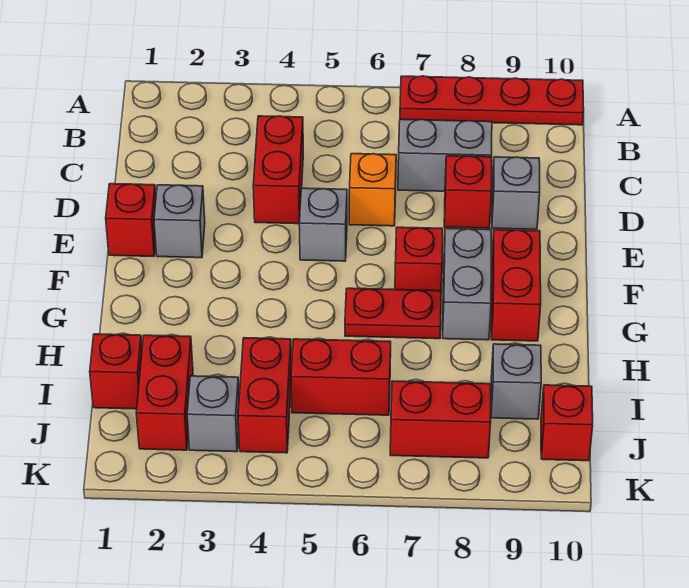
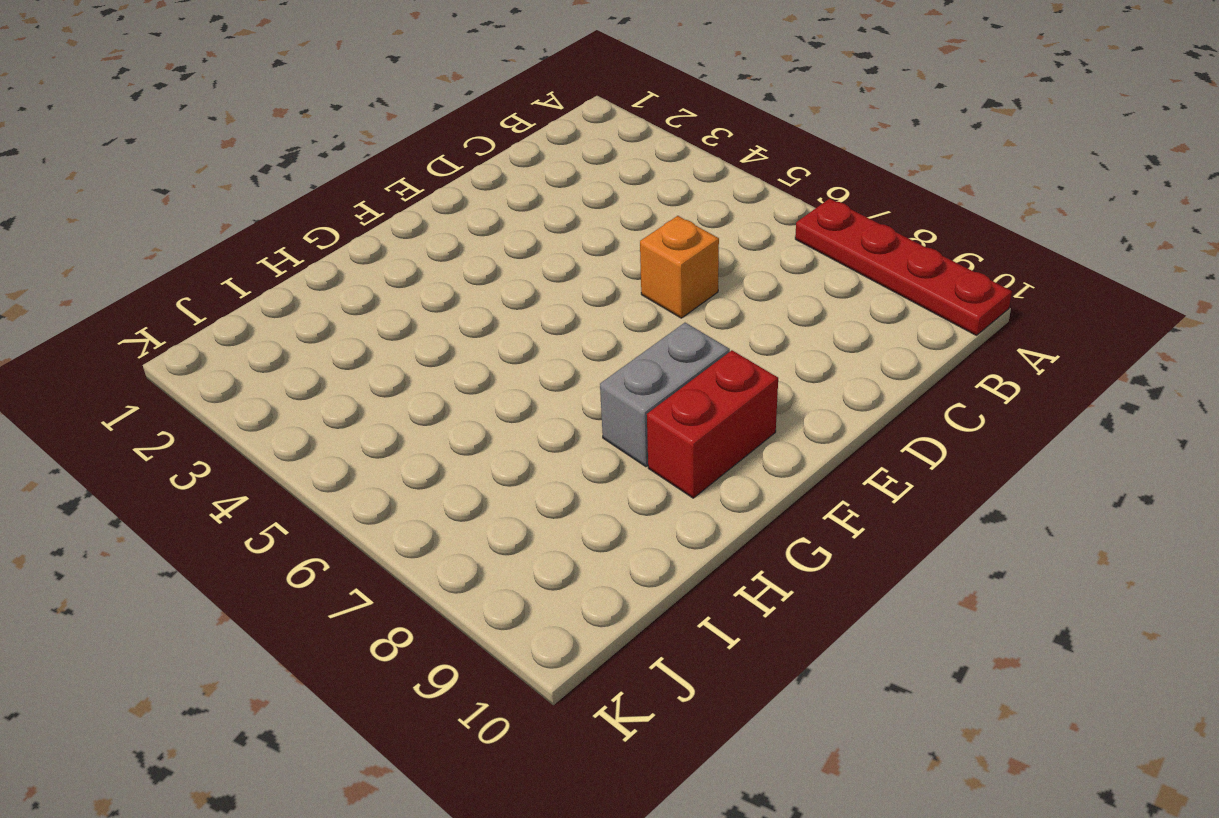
none -> red 1x2 brick [253,116,303,224]
none -> grey 1x2 brick [398,119,492,191]
none -> red 1x1 brick [444,156,492,228]

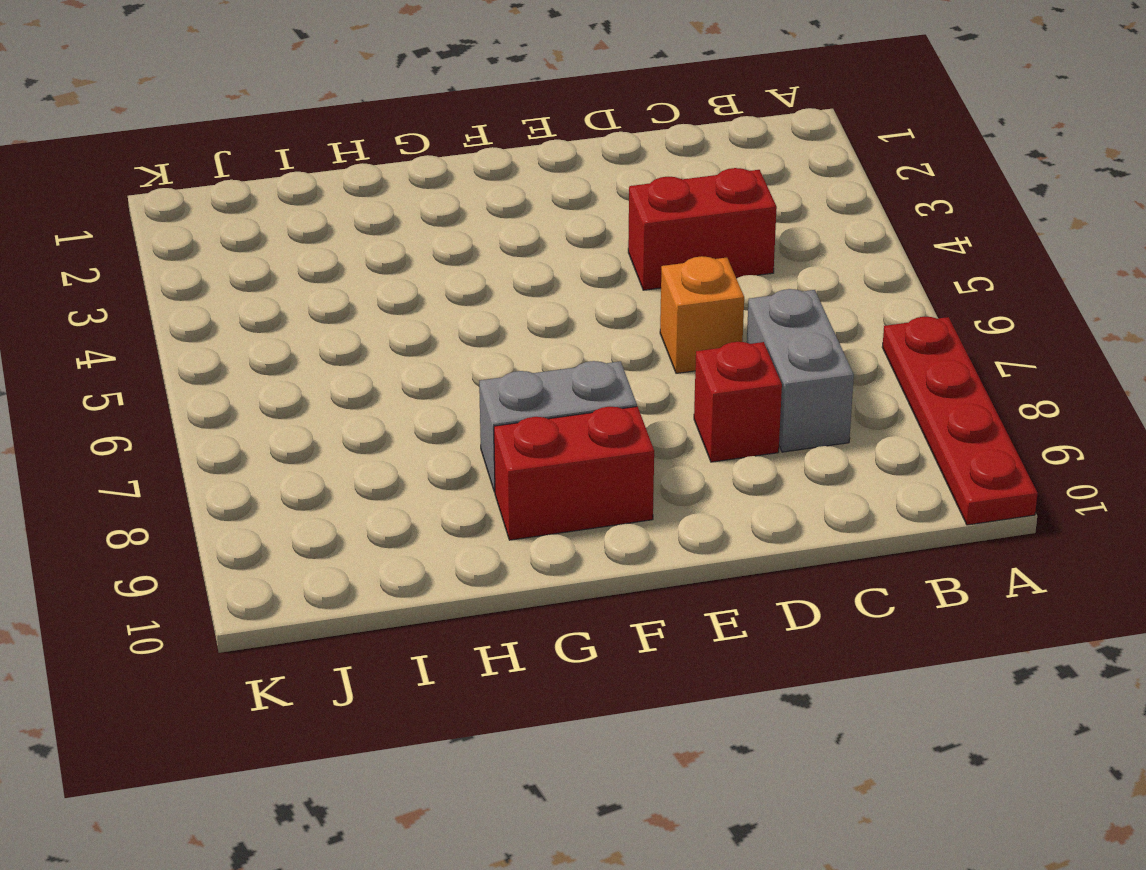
none -> grey 1x1 brick [492,157,540,229]
none -> red 1x1 brick [106,184,156,256]
none -> grey 1x1 brick [154,185,205,258]

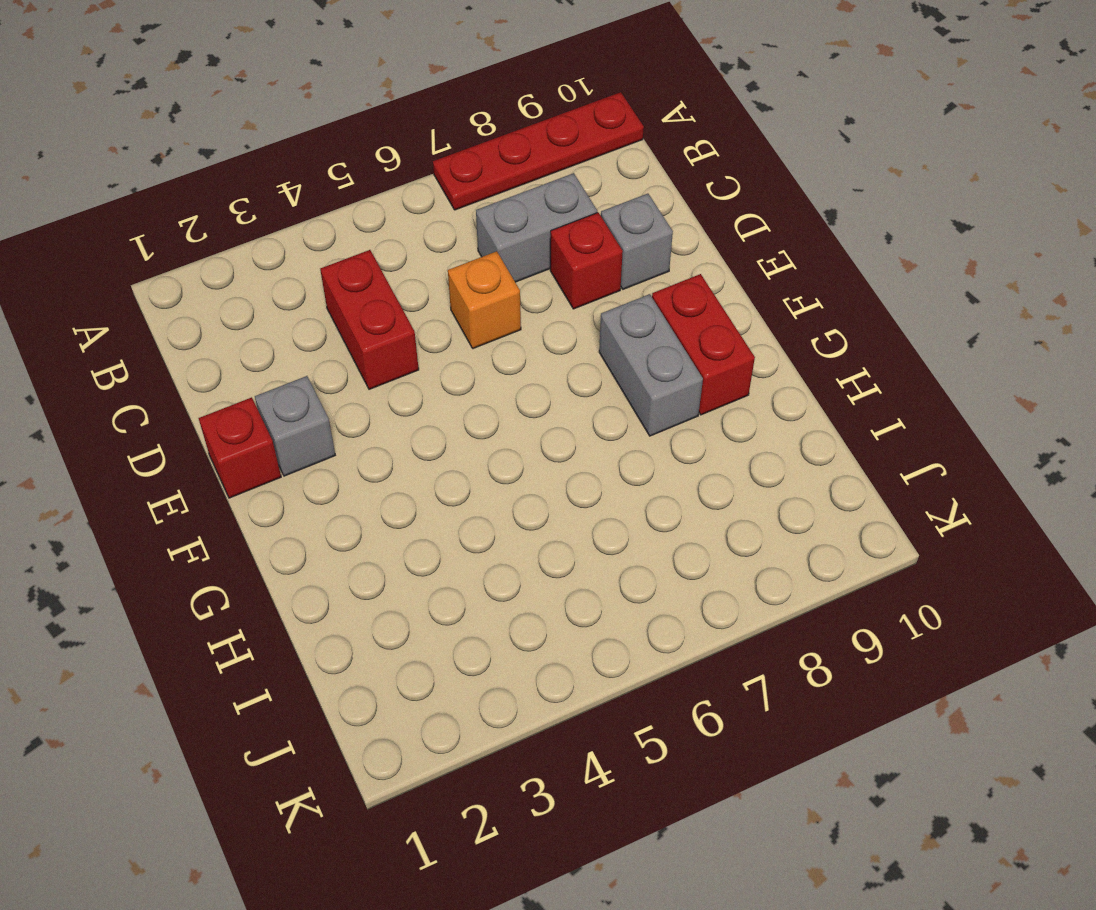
none -> grey 1x1 brick [299,188,347,261]
none -> red 1x1 brick [395,227,443,291]
none -> red 1x2 plate [345,288,441,339]

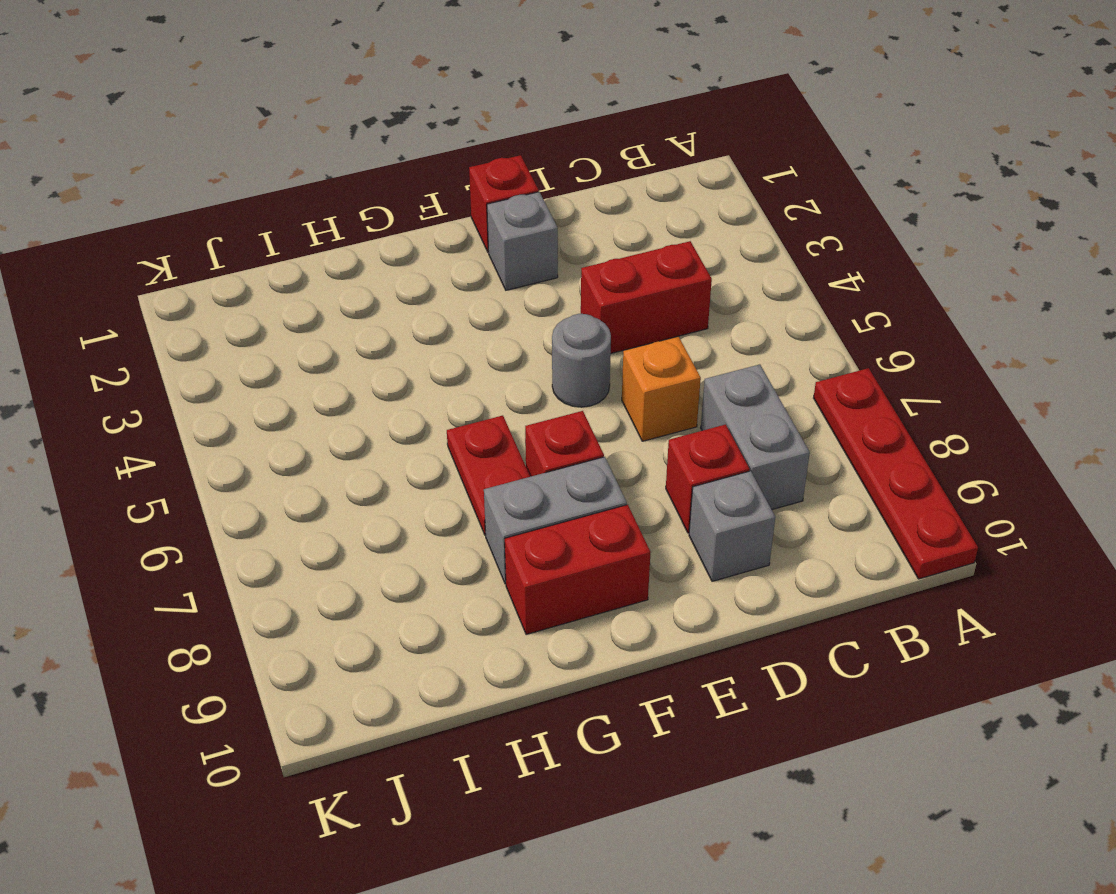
grey 1x1 round brick [552,314,611,407] -> grey 1x1 brick [299,188,347,261]
none -> red 1x1 brick [90,334,142,409]
none -> red 1x2 brick [136,335,193,450]
none -> red 1x2 brick [238,338,291,453]

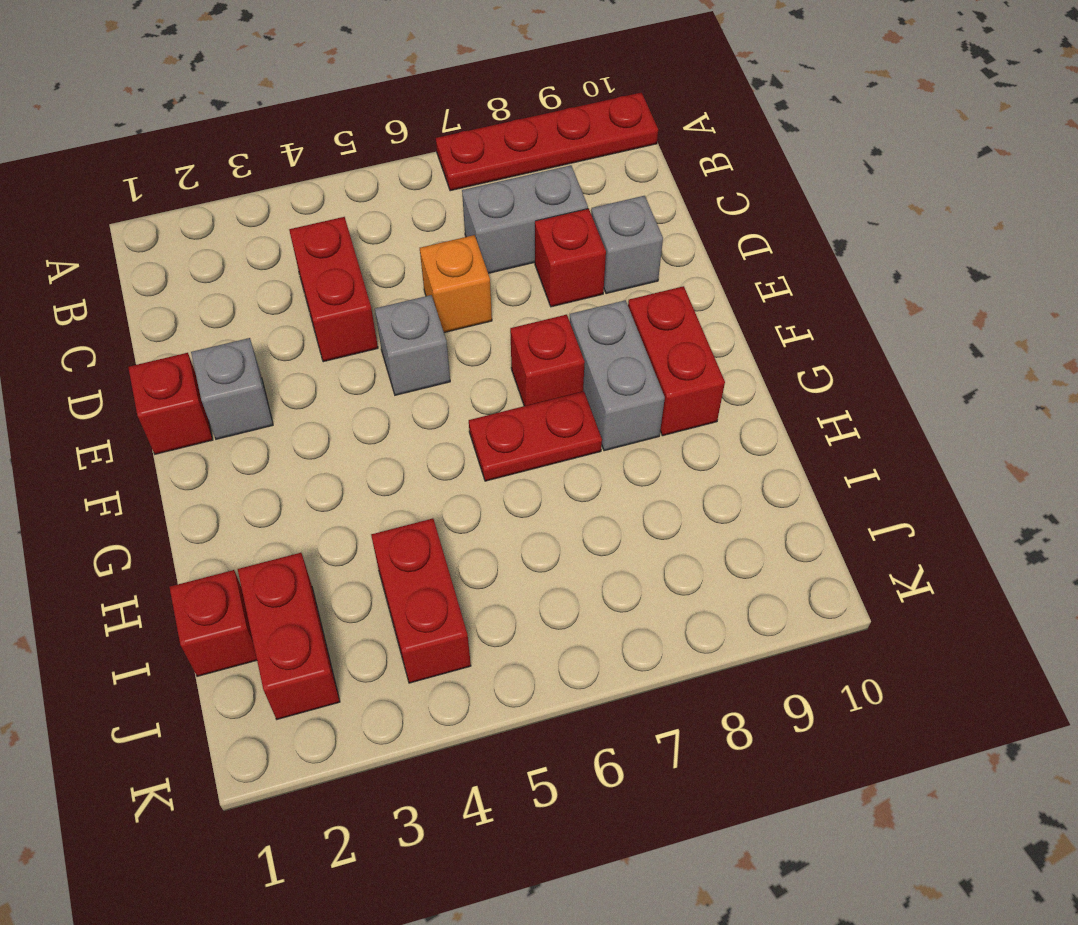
none -> red 1x2 brick [291,339,391,415]
none -> grey 1x1 brick [491,344,541,419]
none -> grey 1x1 brick [187,376,239,452]

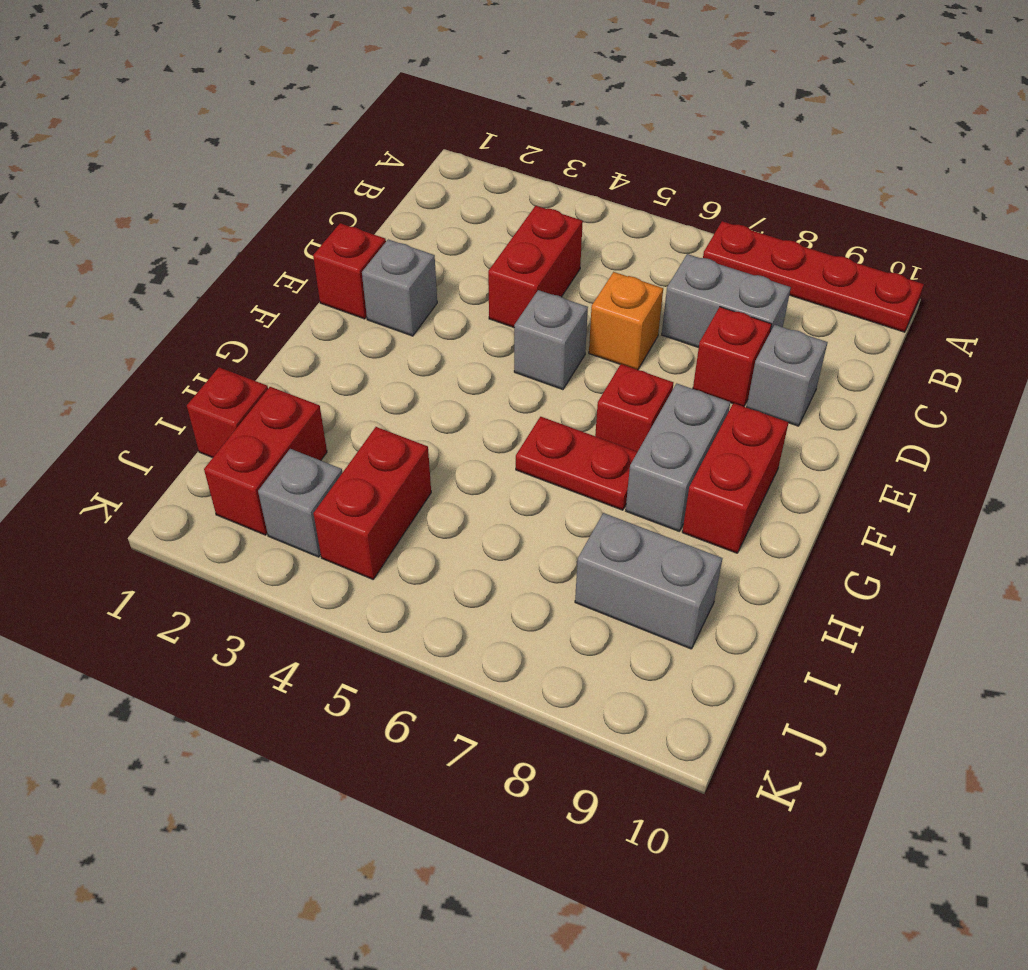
grey 1x2 brick [575,513,722,649] -> grey 1x1 brick [491,344,541,419]
none -> red 1x2 brick [291,339,391,415]
none -> red 1x2 brick [390,381,491,458]
none -> red 1x1 brick [541,385,593,461]

